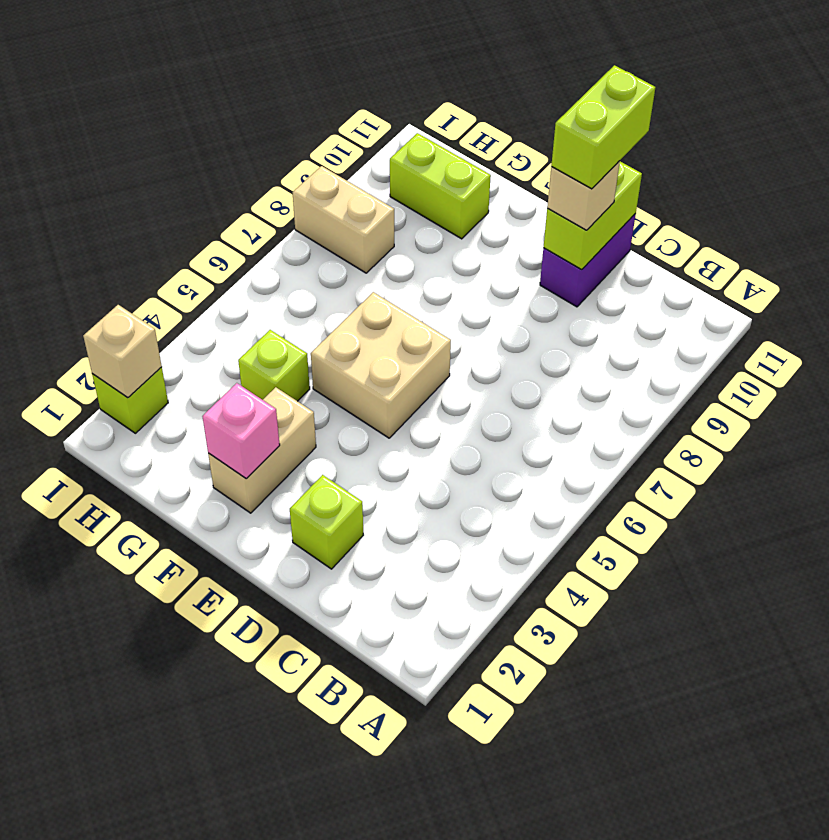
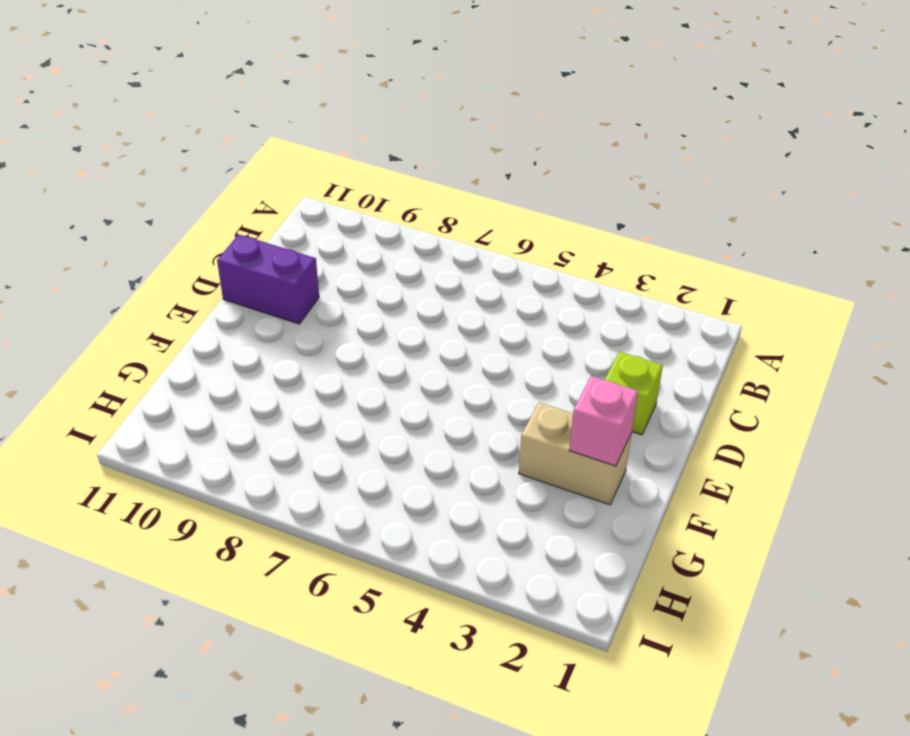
none -> tan 2x2 brick [311,292,451,438]
none -> lime 1x1 brick [238,330,310,401]
none -> lime 1x2 brick [390,133,491,239]

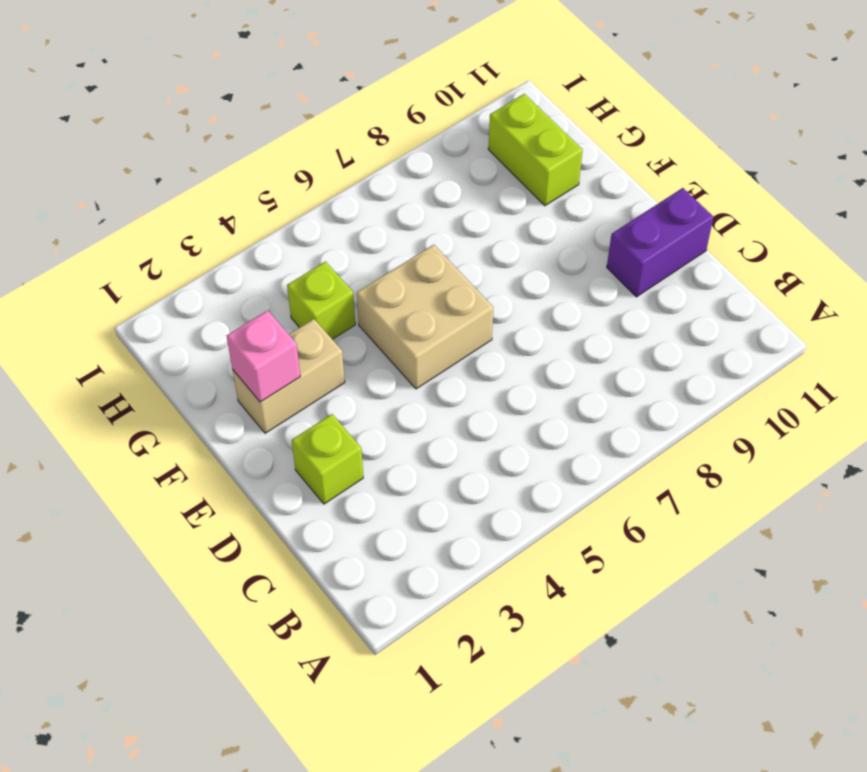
none -> tan 1x2 brick [293,166,394,273]
none -> lime 1x1 brick [92,367,168,433]
none -> lime 1x2 brick [543,162,642,270]

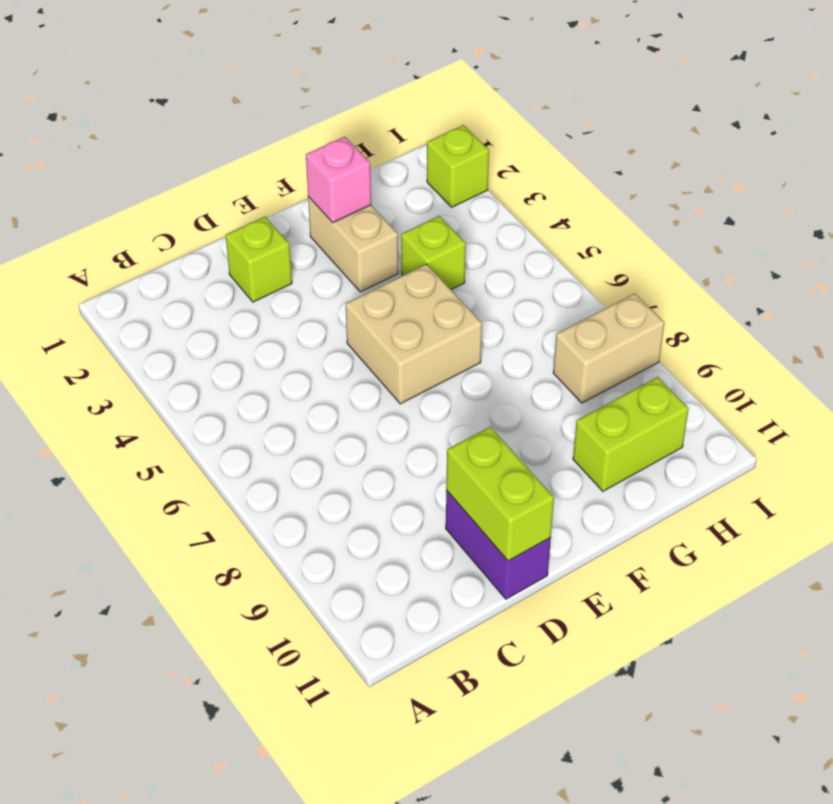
none -> tan 1x1 brick [83,305,162,398]
none -> tan 1x1 brick [547,161,620,230]
none -> lime 1x2 brick [551,65,656,189]

